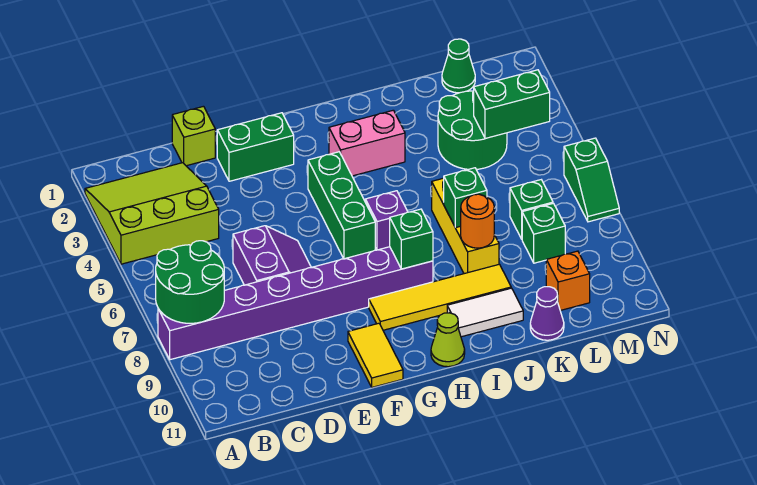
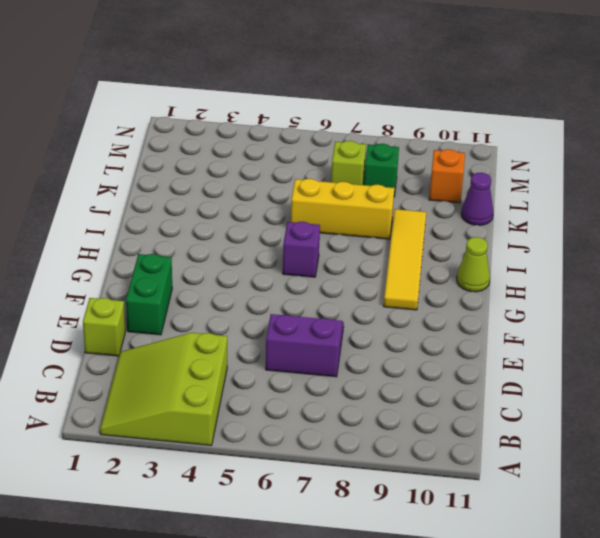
lime 1x1 brick [331,141,366,185] -> green 1x1 brick [510,180,553,239]
none -> purple 1x8 brick [158,247,433,360]
none -> yellow 1x2 tile [348,323,403,387]
none -> green 1x3 brick [308,152,375,259]

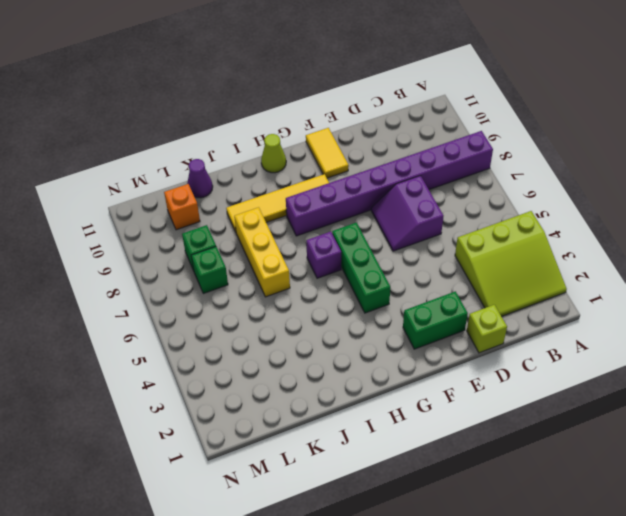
none -> pink 1x2 brick [329,110,405,176]
none -> white 1x2 tile [447,288,523,337]
none -> green 2x2 round brick [438,91,507,169]

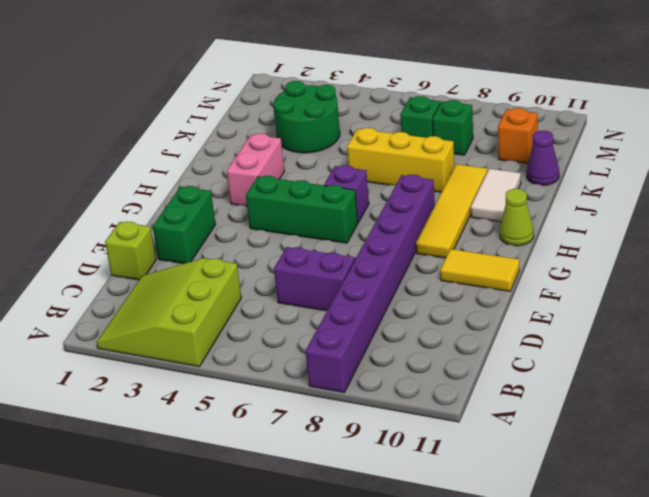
none -> green 1x1 cone [442,39,475,93]
none -> green 1x2 slope [564,138,619,222]
none -> green 2x2 round brick [156,241,224,323]

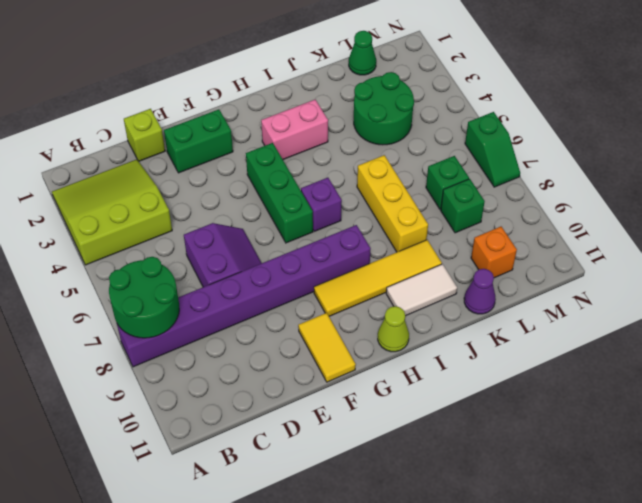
none -> green 1x1 brick [390,209,433,269]
none -> green 1x1 brick [444,168,487,228]
none -> orange 1x1 round brick [461,194,494,248]

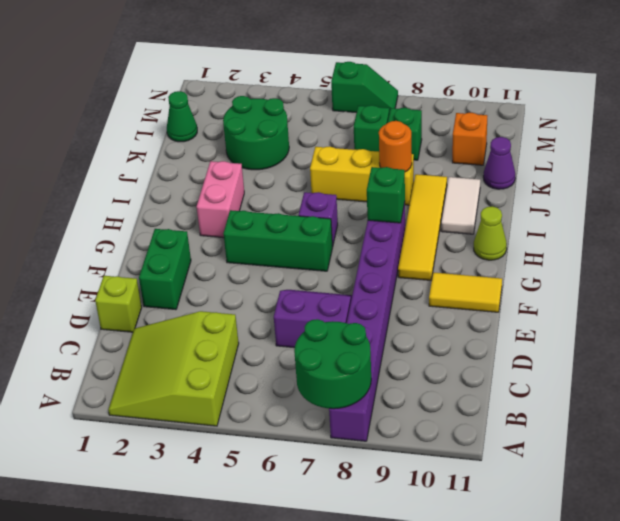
none -> green 1x1 brick [444,168,487,228]
none -> green 1x2 brick [474,70,550,139]

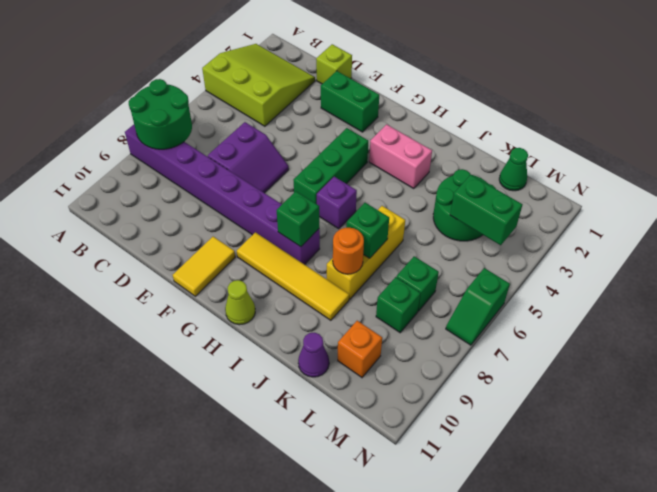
none -> white 1x2 tile [447,288,523,337]

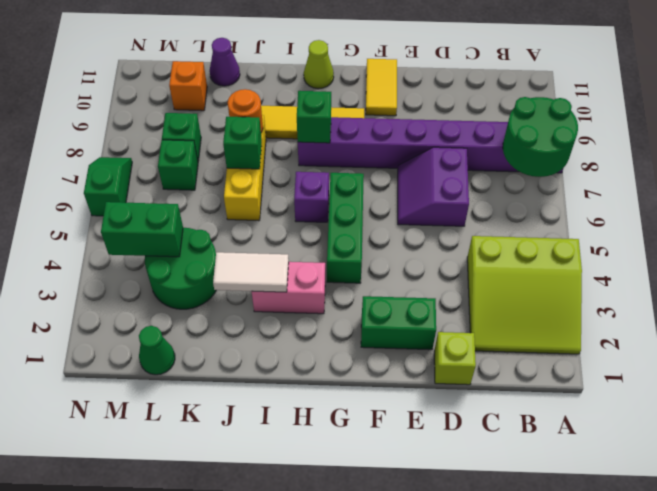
white 1x2 tile [213,252,289,292] -> white 1x2 tile moved to [447,288,523,337]

